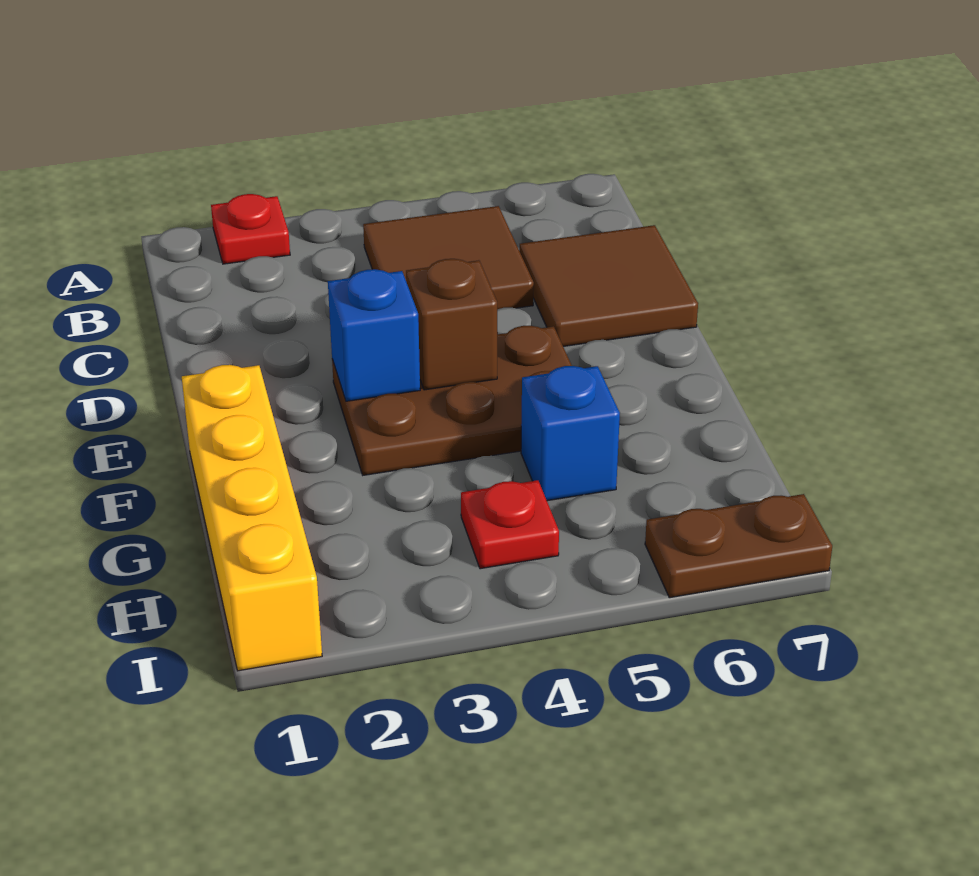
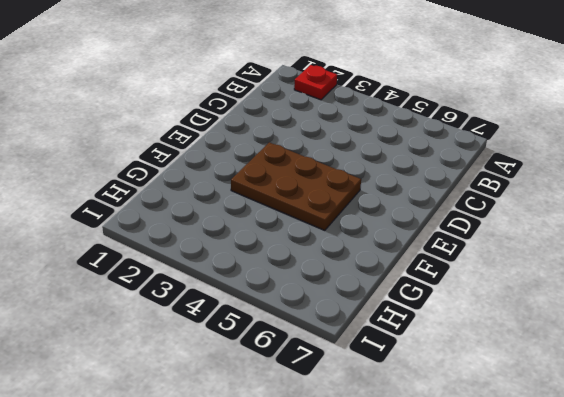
none -> brown 2x2 tile [363,206,534,309]
none -> brown 2x2 tile [519,225,698,347]

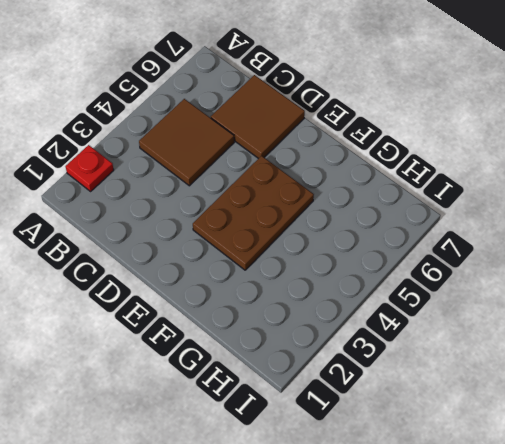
none -> yellow 1x4 brick [182,365,322,671]
none -> blue 1x1 brick [521,366,620,501]

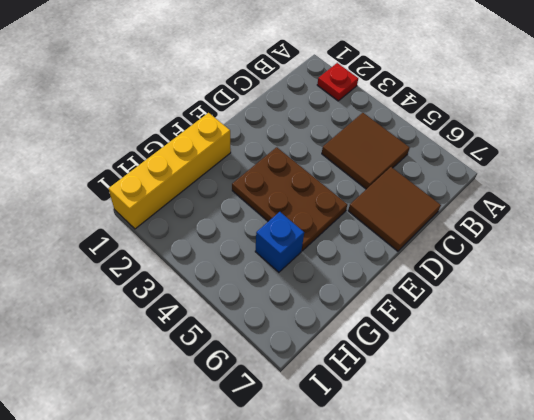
none -> red 1x1 plate [461,480,559,569]
none -> brown 1x2 plate [645,494,832,598]

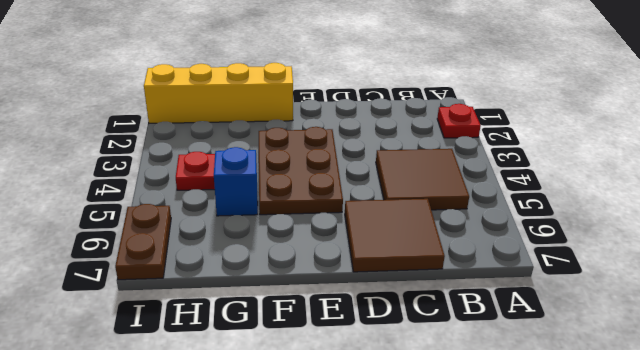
none -> blue 1x1 brick [328,269,420,401]
none -> brown 1x1 brick [406,259,497,390]

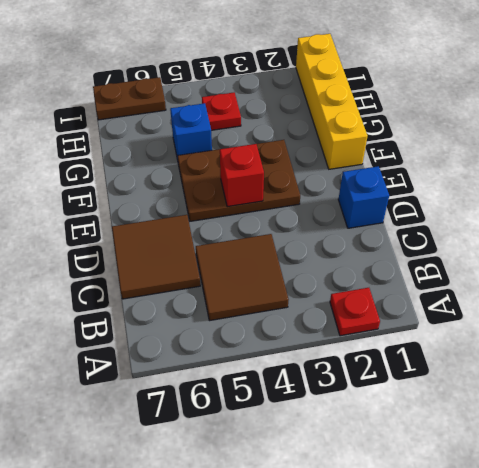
blue 1x1 brick [338,166,389,228] -> blue 1x1 brick moved to [328,269,420,401]
red 1x1 brick [220,144,264,207] -> brown 1x1 brick [406,259,497,390]

